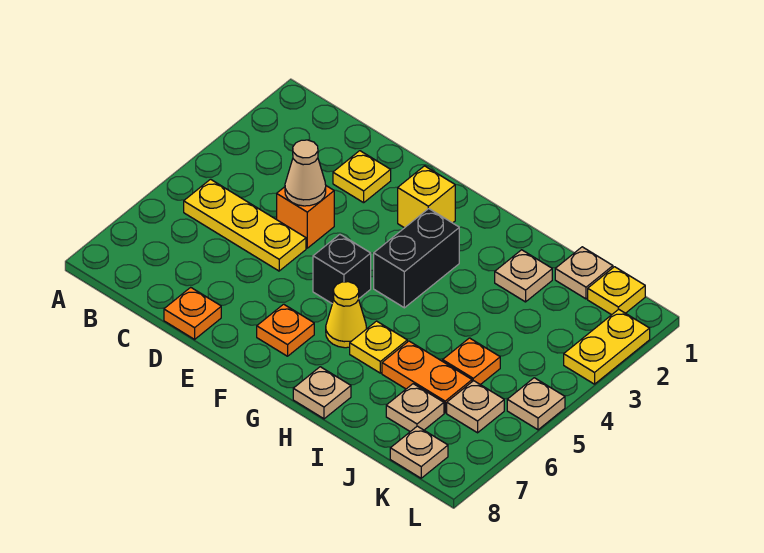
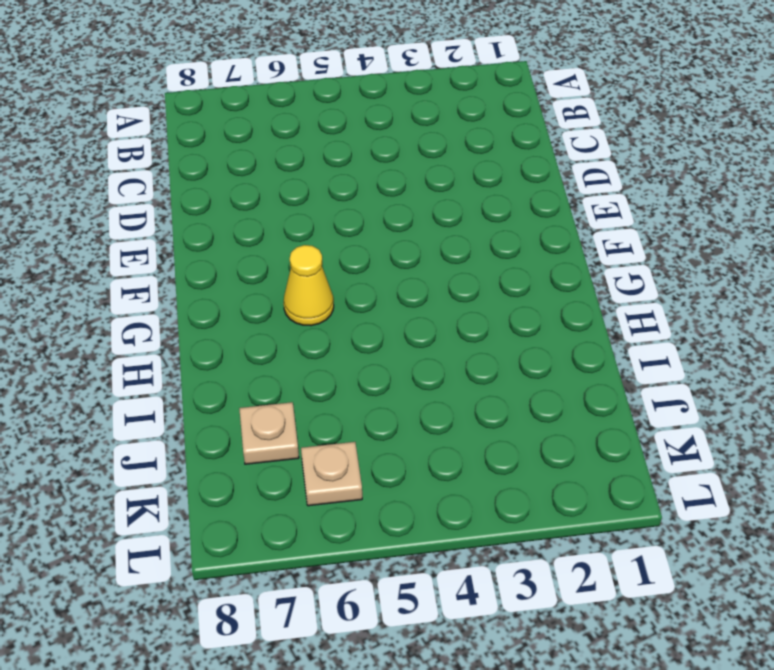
none -> yellow 1x3 plate [184,179,306,271]
none -> yellow 1x1 plate [333,151,391,203]
none -> orange 1x1 brick [277,186,334,248]

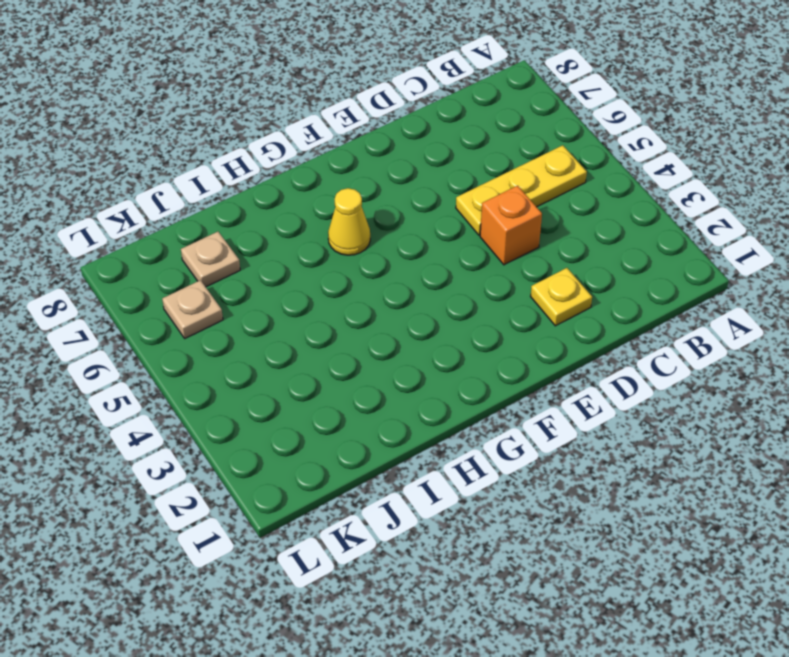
none -> orange 1x1 plate [164,287,221,339]
none -> yellow 1x1 brick [398,166,455,228]
none -> black 1x1 brick [313,235,371,303]

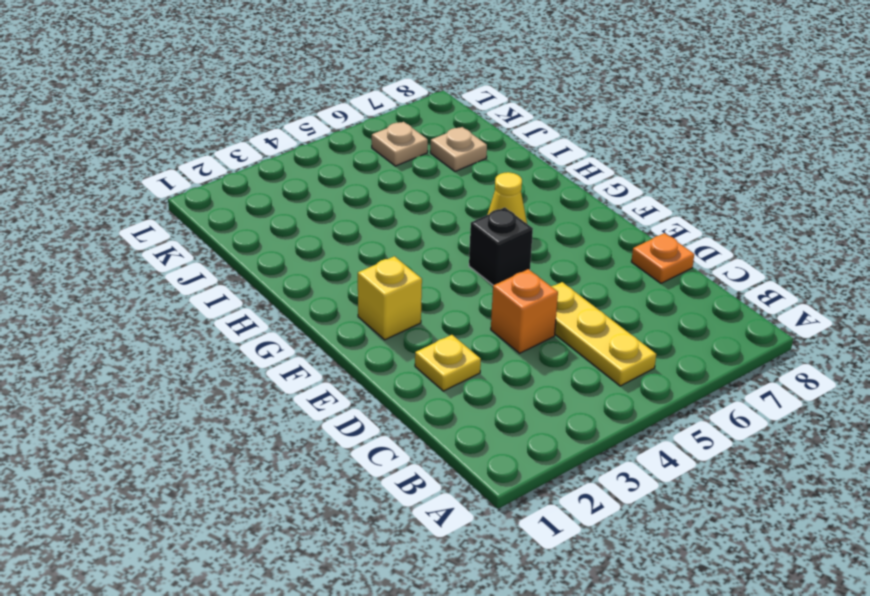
none -> orange 1x1 plate [257,304,314,356]
none -> black 1x2 brick [374,209,459,308]
none -> yellow 1x1 plate [350,321,407,373]

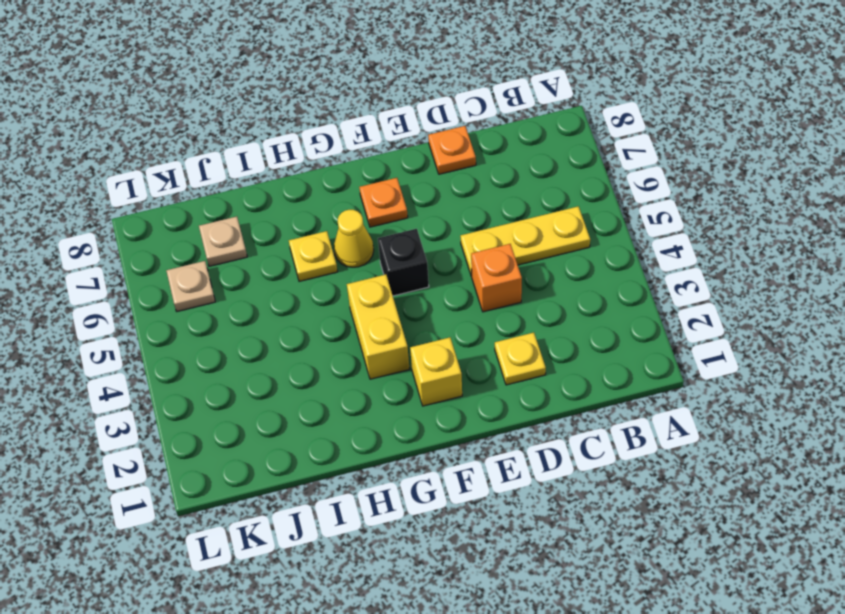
yellow 1x2 brick [347,274,409,379] -> black 1x2 brick [374,209,459,308]
none -> tan 1x1 plate [293,367,351,419]
none -> tan 1x1 plate [495,250,552,302]
none -> orange 1x2 plate [382,341,472,413]

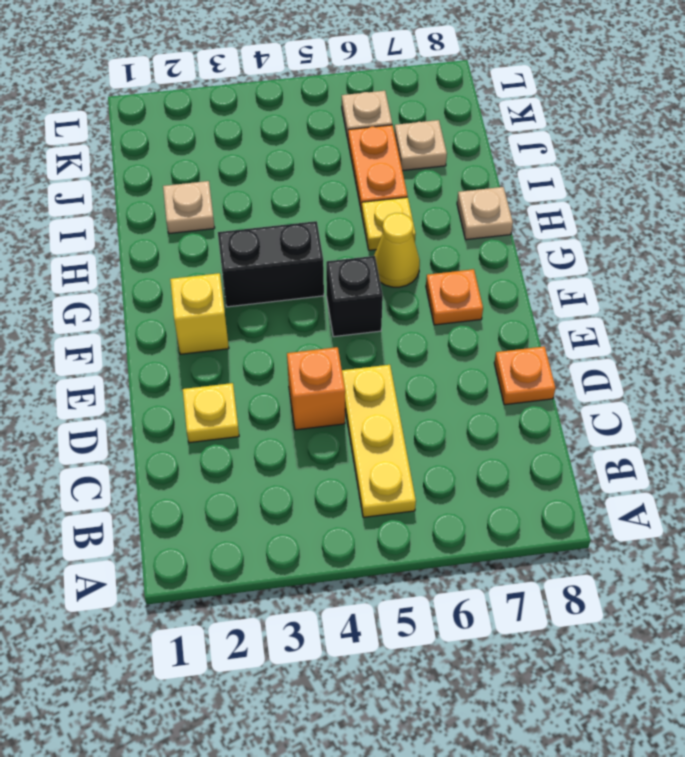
none -> tan 1x1 plate [555,247,613,299]
none -> orange 1x1 plate [443,338,500,385]
none -> yellow 1x1 plate [588,267,645,315]

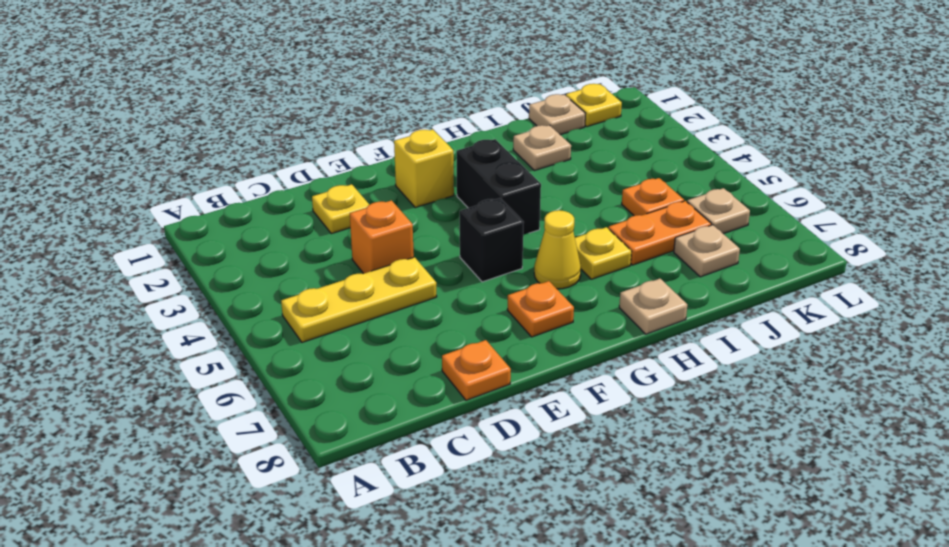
none -> tan 1x1 plate [390,426,448,478]
none -> yellow 1x2 plate [564,309,650,384]
none -> tan 1x1 plate [507,378,565,430]

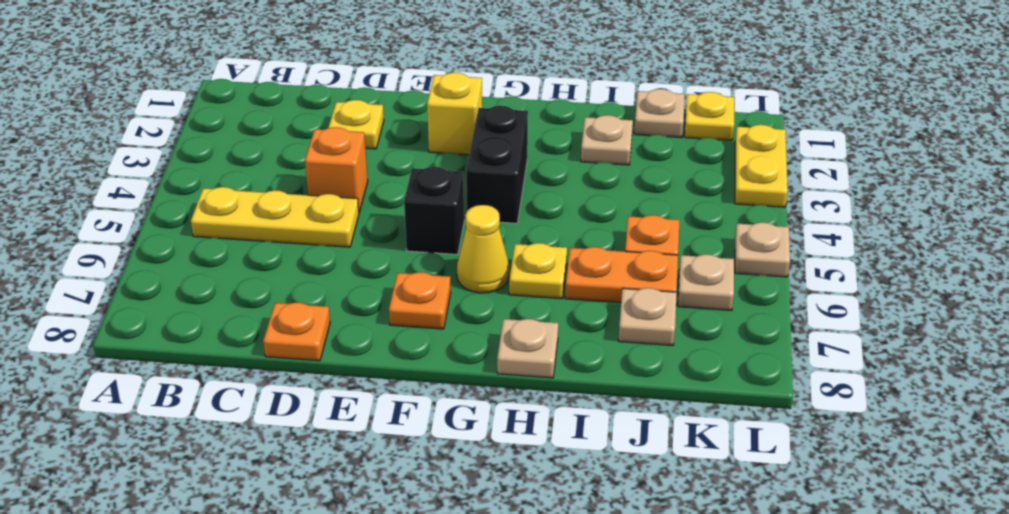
none -> tan 1x1 plate [390,426,448,478]
none -> tan 1x1 cone [285,140,326,206]

